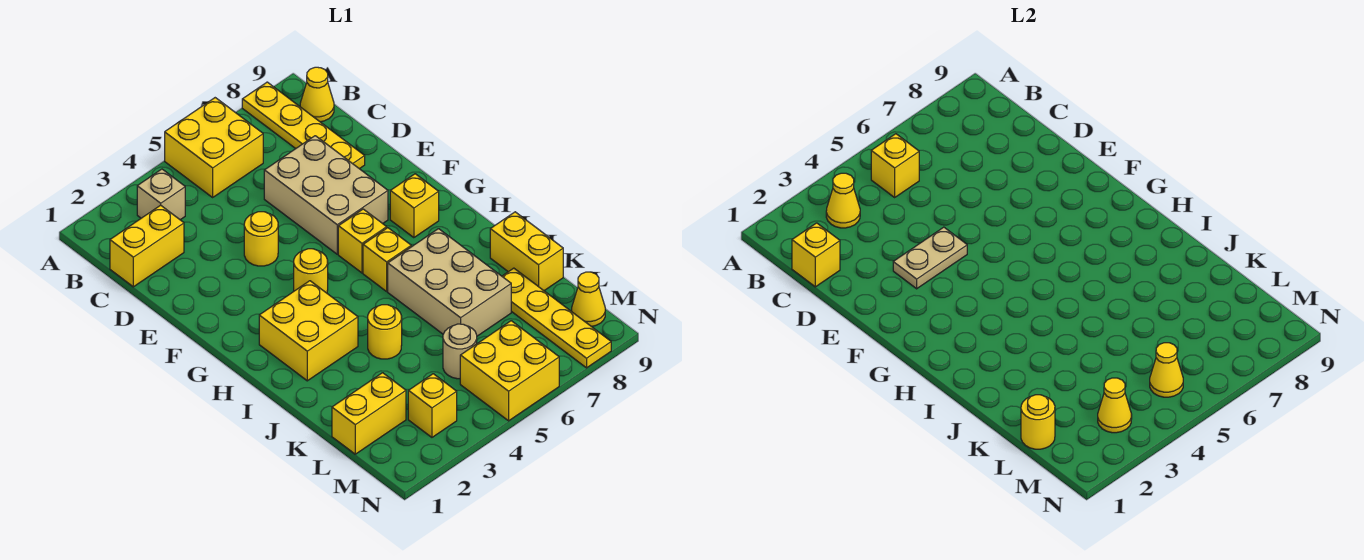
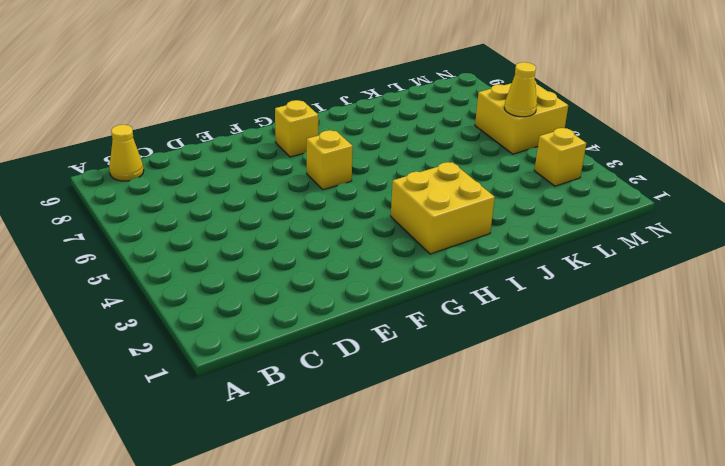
none -> yellow 2x2 brick [165,98,263,197]
none -> yellow 1x4 plate [242,82,365,169]
none -> tan 1x1 brick [137,169,185,220]

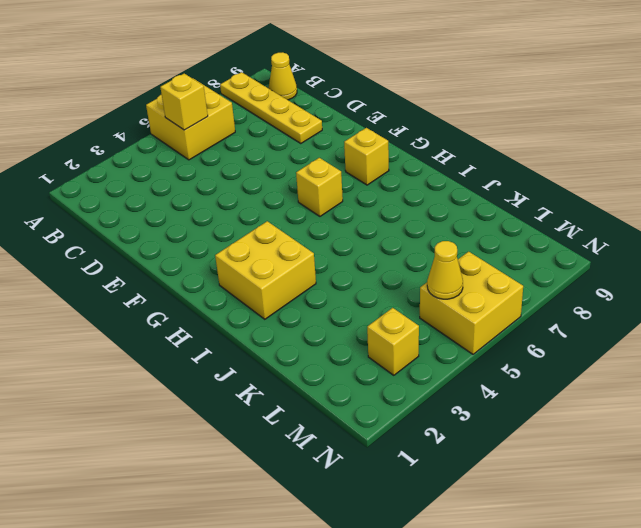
none -> tan 1x1 brick [137,169,185,220]
none -> yellow 1x2 brick [110,205,184,287]
none -> tan 2x3 brick [264,136,388,254]

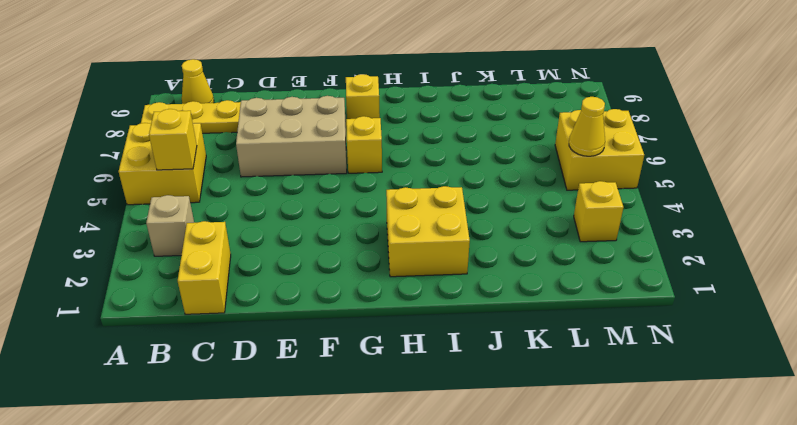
none -> yellow 1x1 round brick [244,212,278,266]
none -> yellow 1x1 round brick [294,249,328,293]
none -> yellow 1x1 brick [363,228,411,291]

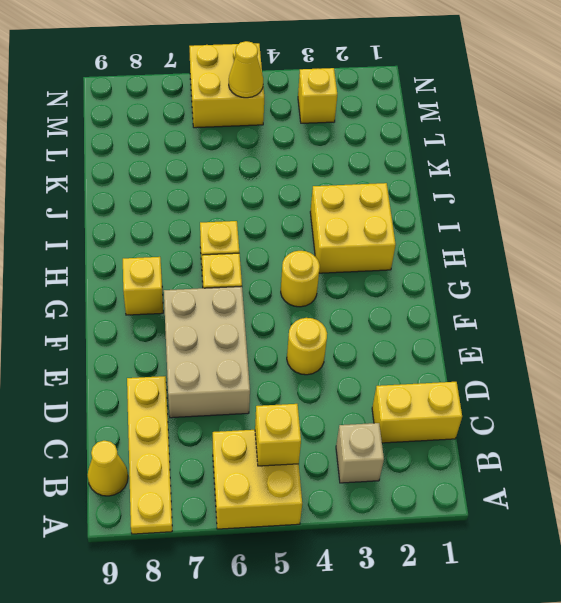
none -> tan 2x3 brick [388,229,511,336]
none -> yellow 1x1 round brick [368,305,402,359]
none -> yellow 1x2 brick [490,212,563,291]

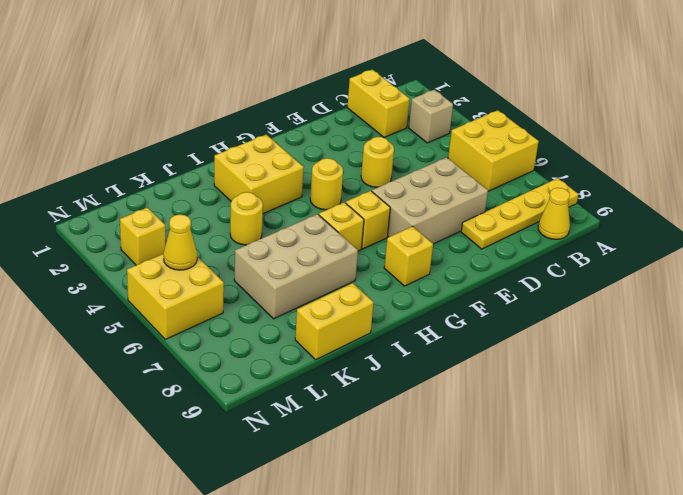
none -> yellow 1x4 plate [502,268,611,368]
none -> yellow 1x2 brick [332,373,406,454]
none -> tan 1x1 round brick [443,324,477,379]

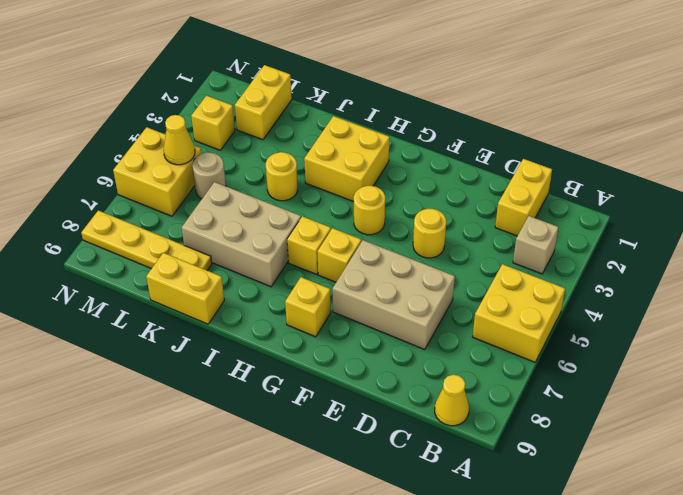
none -> yellow 1x4 plate [242,82,365,169]
none -> yellow 1x1 cone [572,272,605,327]
none -> yellow 1x1 cone [826,173,860,228]

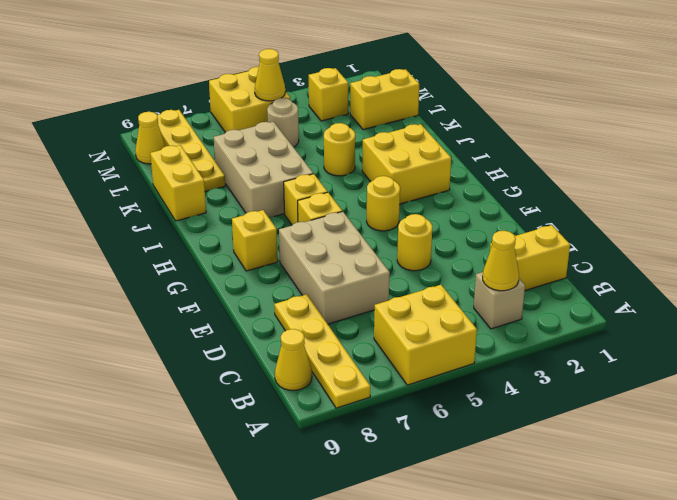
none -> yellow 1x1 brick [871,134,919,197]
none -> yellow 1x1 brick [792,223,840,287]
none -> tan 1x2 plate [893,227,967,289]

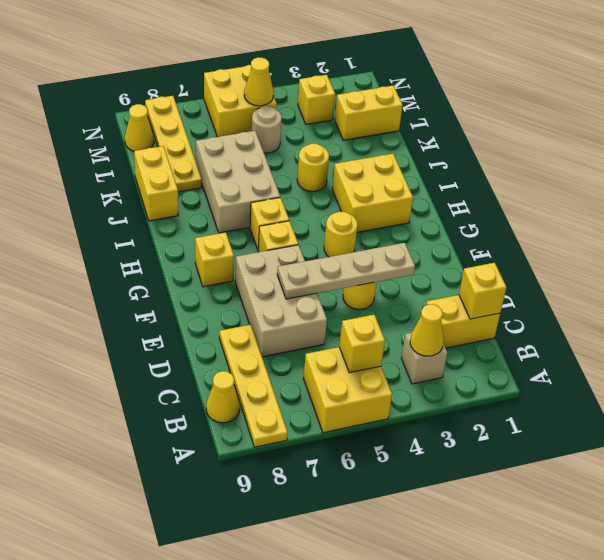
tan 1x4 plate [277,243,415,299] -> tan 1x2 plate [893,227,967,289]
none -> yellow 1x1 round brick [1021,395,1055,449]
none -> yellow 1x1 cone [1098,378,1132,433]

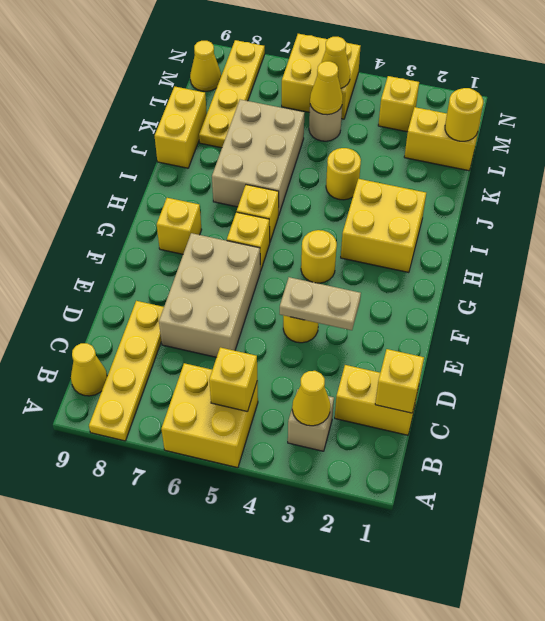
yellow 1x1 cone [310,61,343,115] -> yellow 1x1 cone moved to [1098,378,1132,433]

